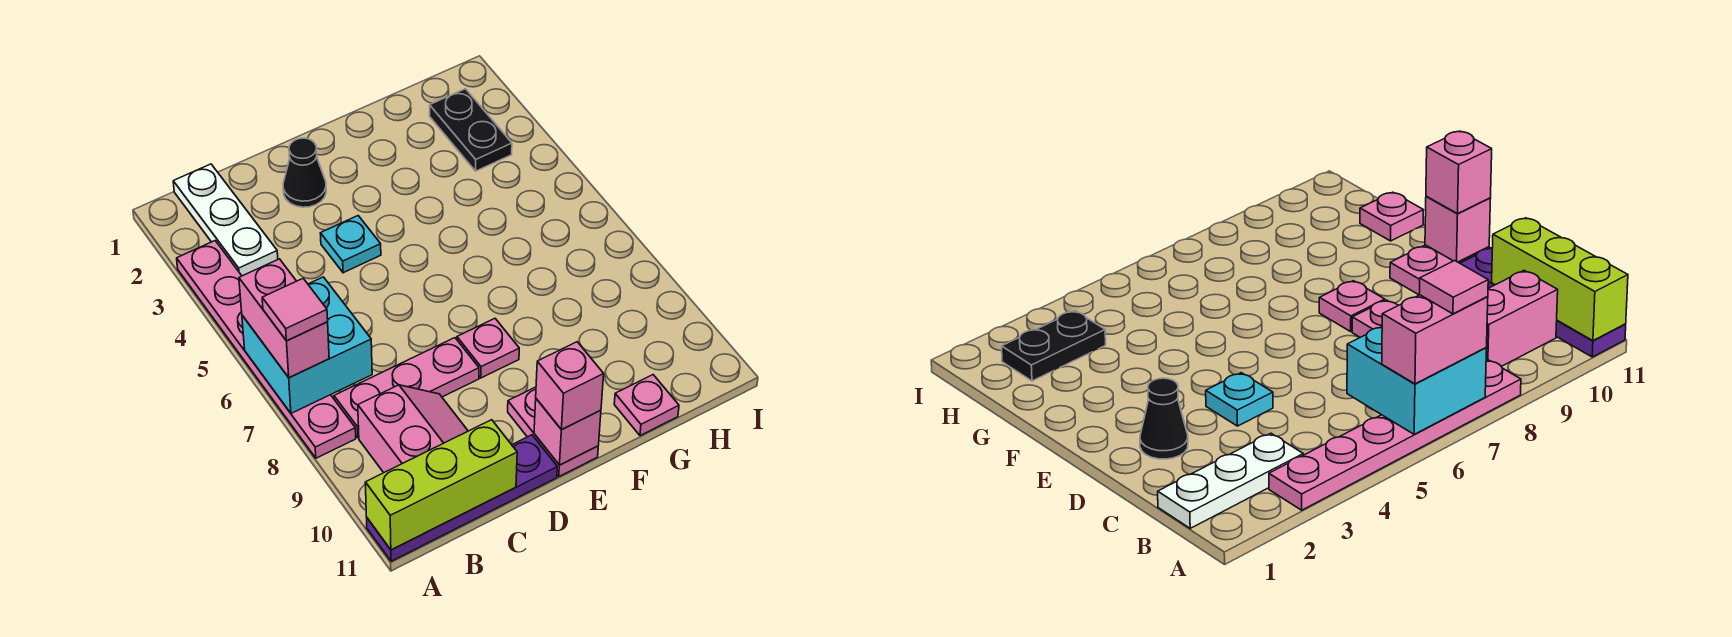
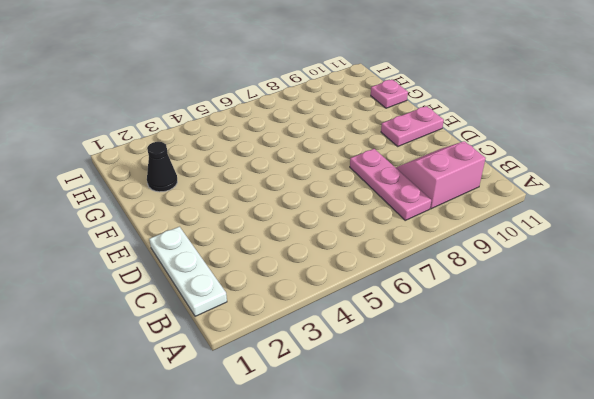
white 1x3 plate [149,227,227,316] -> white 1x3 plate turned to [173,164,278,276]
black 1x1 cone [147,142,177,192] -> black 1x1 cone moved to [283,138,326,207]
none -> pink 1x6 plate [177,241,356,458]
none -> purple 1x4 plate [367,435,557,561]
none -> cyan 1x1 plate [320,216,381,273]

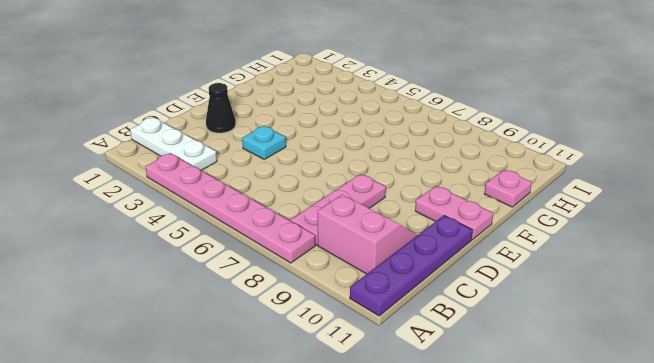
none -> pink 1x1 plate [457,319,519,378]
none -> black 1x2 plate [430,89,512,171]
none -> cyan 2x2 brick [242,277,372,413]

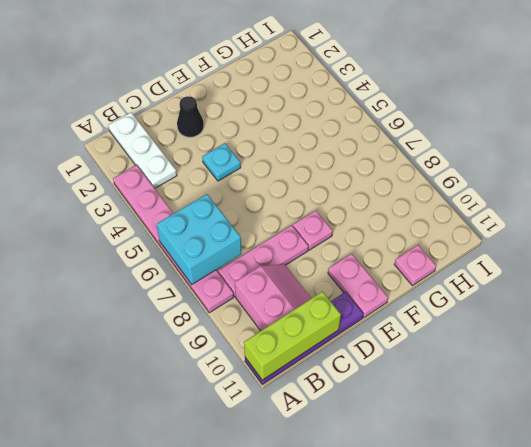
none -> black 1x2 plate [430,89,512,171]
none -> pink 1x1 brick [534,399,601,465]
none -> pink 1x2 brick [239,259,329,377]

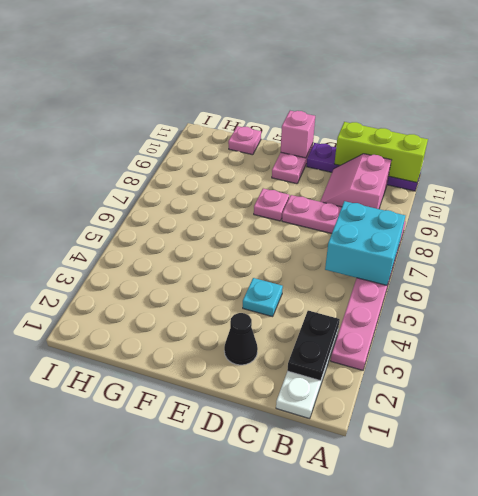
black 1x2 plate [287,311,340,381] -> black 1x2 plate moved to [430,89,512,171]
none -> pink 1x2 brick [239,259,329,377]
none -> pink 1x1 brick [536,342,604,429]
none -> pink 1x1 tile [262,279,328,341]

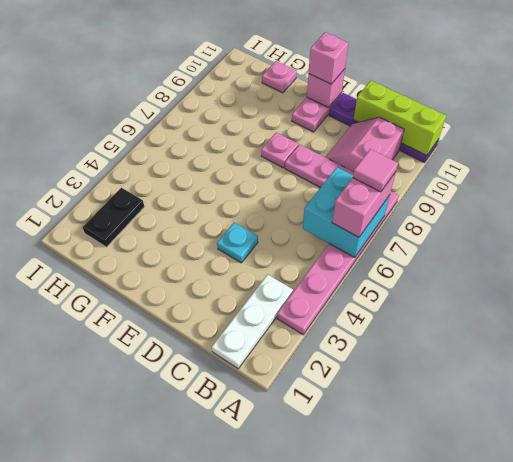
none -> black 1x1 cone [283,138,326,207]

